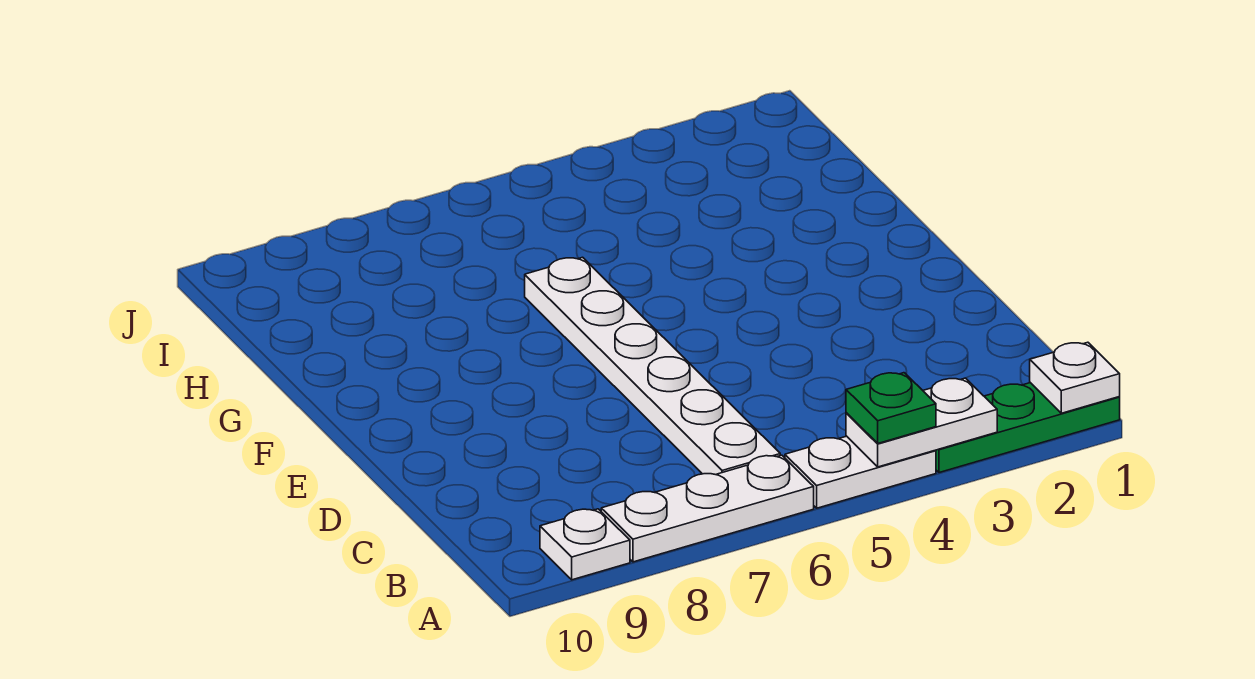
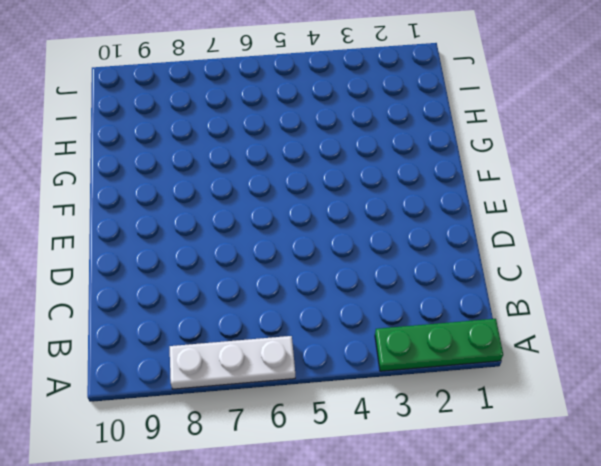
none -> white 1x2 plate [785,436,936,508]
none -> white 1x1 plate [540,509,630,580]

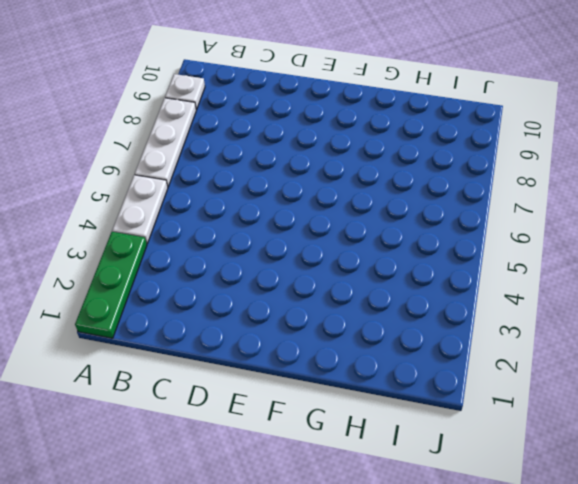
none -> white 1x6 plate [525,257,780,475]
none -> white 1x1 plate [1030,342,1120,413]

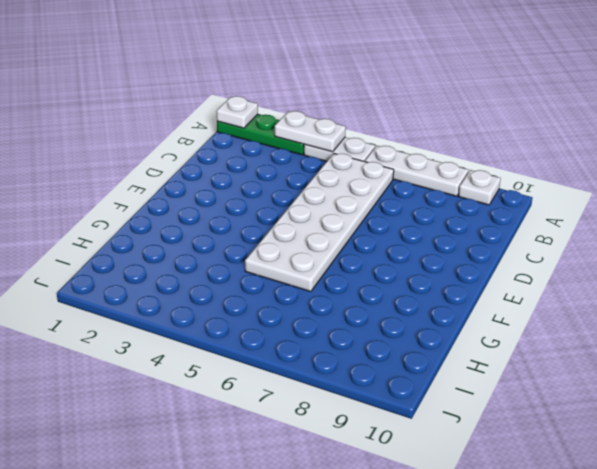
white 2x6 plate [245,154,394,292] -> white 1x6 plate [525,257,780,475]
none -> green 1x1 plate [846,373,936,443]

